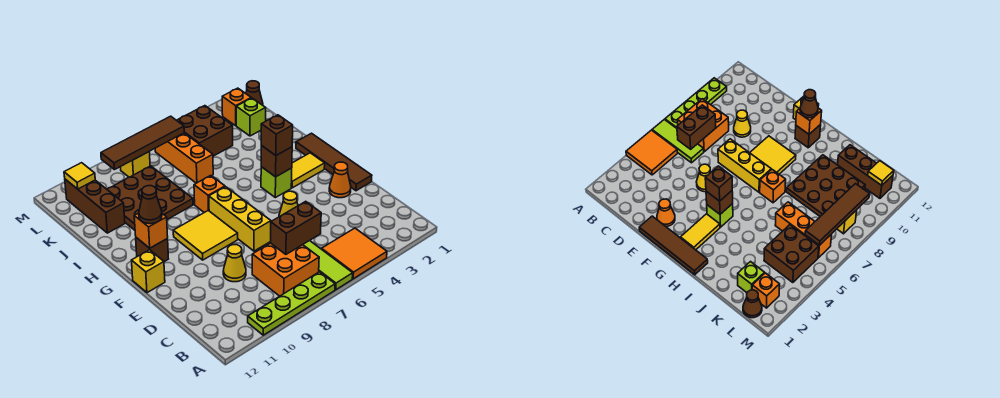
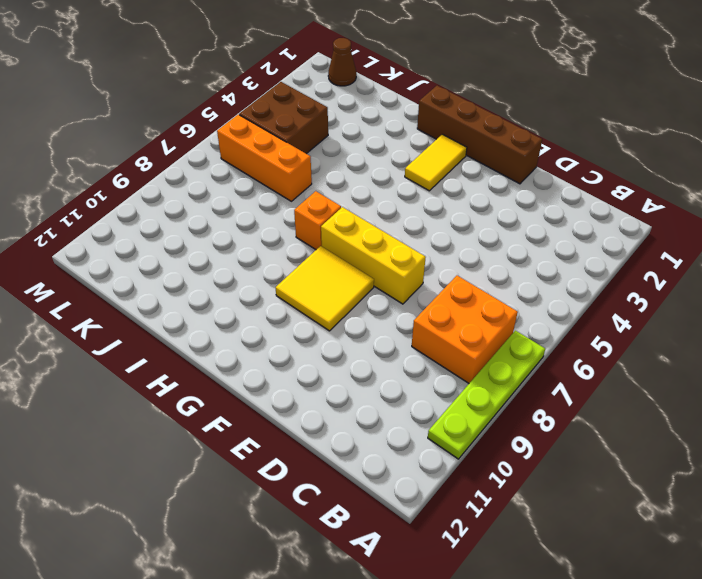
brown 1x4 brick [417,86,542,184] -> brown 1x4 tile [296,133,372,191]
none -> orange 2x2 tile [322,228,387,279]
none -> lime 1x3 tile [303,241,353,290]
none -> yellow 1x1 cone [223,245,246,282]
none -> orange 1x1 cone [329,162,351,198]

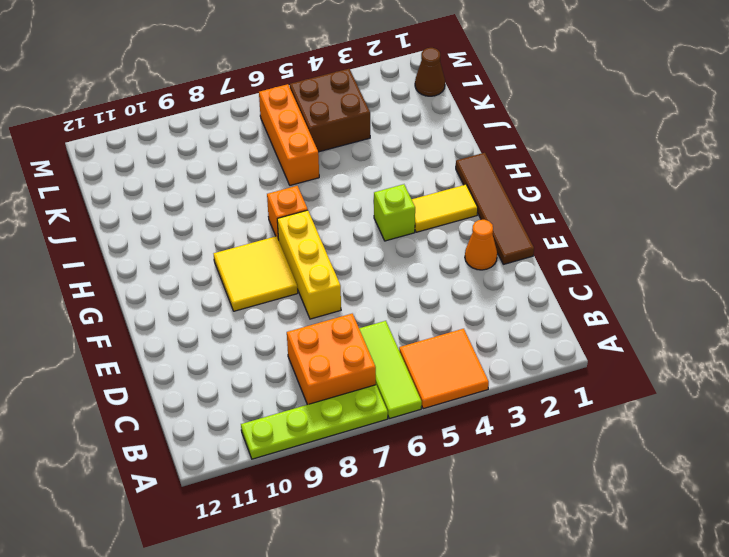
none -> yellow 1x1 cone [223,245,246,282]
none -> yellow 1x1 cone [279,191,298,217]
none -> yellow 1x1 brick [131,250,165,293]
none -> brown 1x1 brick [136,238,168,262]

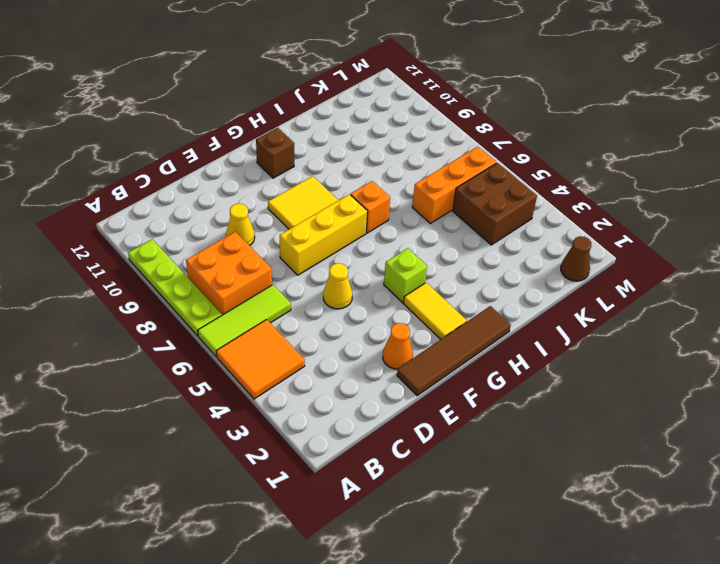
none -> yellow 1x1 brick [131,250,165,293]
none -> brown 3x3 plate [107,166,193,230]
none -> brown 1x3 brick [65,179,125,233]
none -> lime 1x1 brick [236,98,266,136]

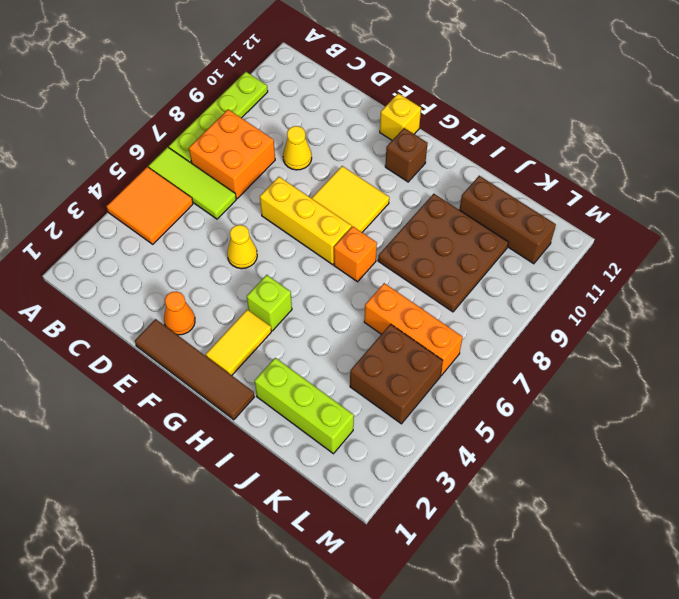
lime 1x3 brick [255,358,354,454] -> lime 1x1 brick [236,98,266,136]
none -> brown 1x1 cone [246,81,263,105]
none -> orange 1x1 brick [222,88,251,126]
none -> yellow 1x1 brick [120,152,150,177]
none -> brown 1x2 brick [271,201,321,254]

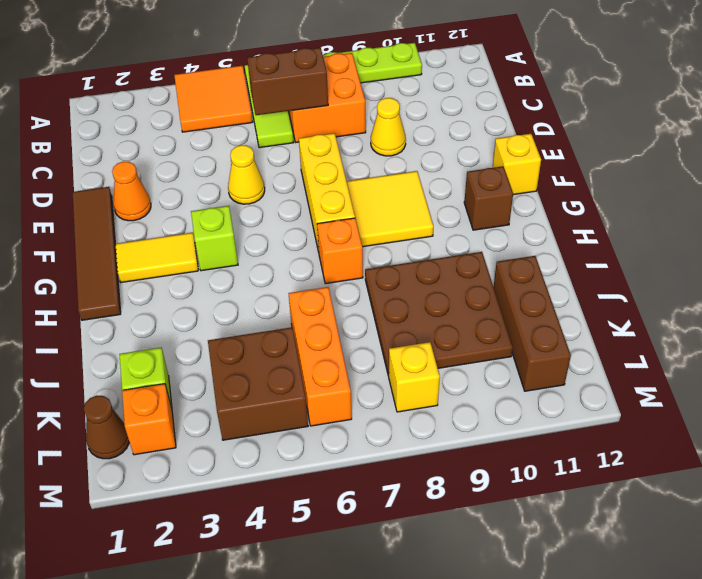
none -> brown 1x1 brick [261,146,292,177]
none -> orange 1x1 brick [134,213,168,248]
none -> brown 1x4 tile [101,116,184,170]
none -> yellow 1x1 tile [64,163,95,189]

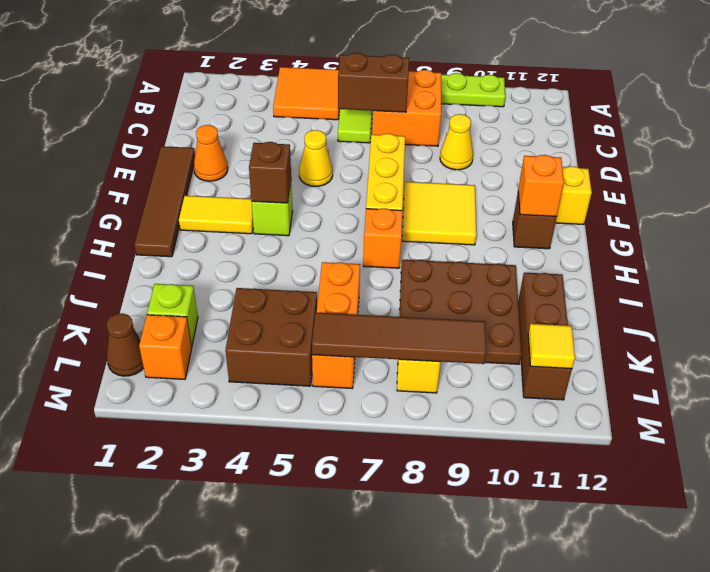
none -> brown 1x1 brick [261,115,293,155]
none -> brown 1x1 cone [139,186,162,224]

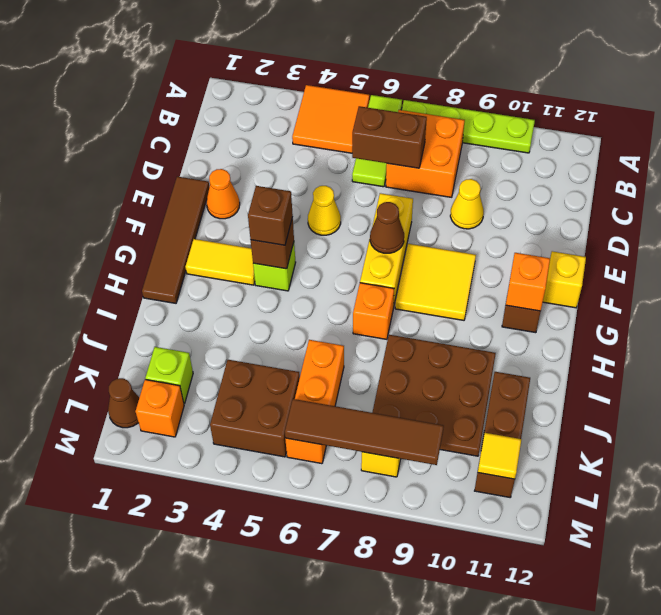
brown 1x1 cone [370,202,404,253] -> brown 1x1 cone moved to [139,186,162,224]

